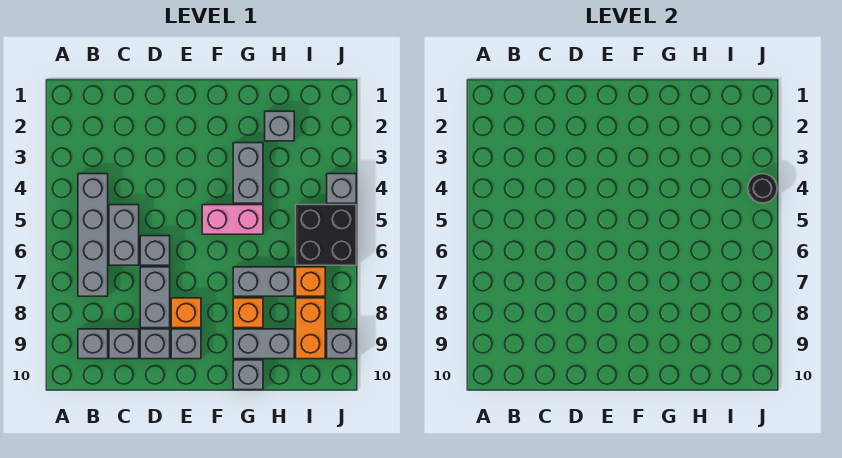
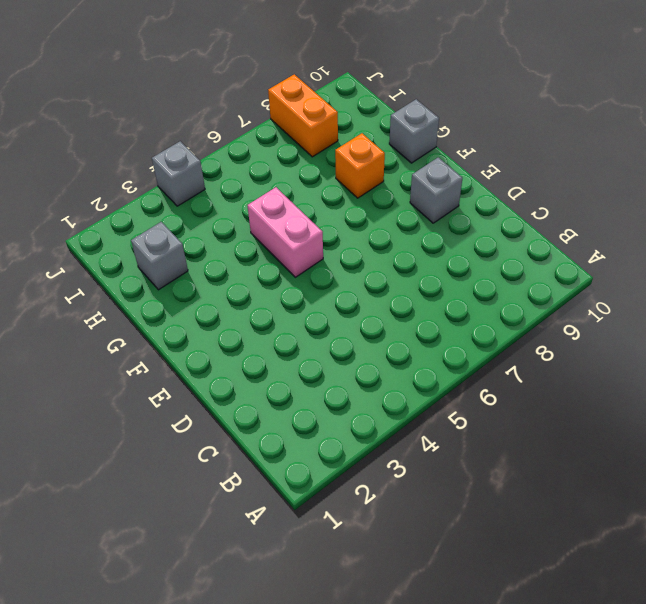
orange 1x2 brick [268,74,338,157] -> orange 1x2 brick turned to [296,298,325,359]
none -> grey 1x4 brick [78,174,108,296]
none -> grey 1x1 brick [78,329,108,359]
none -> grey 1x2 brick [109,205,139,265]

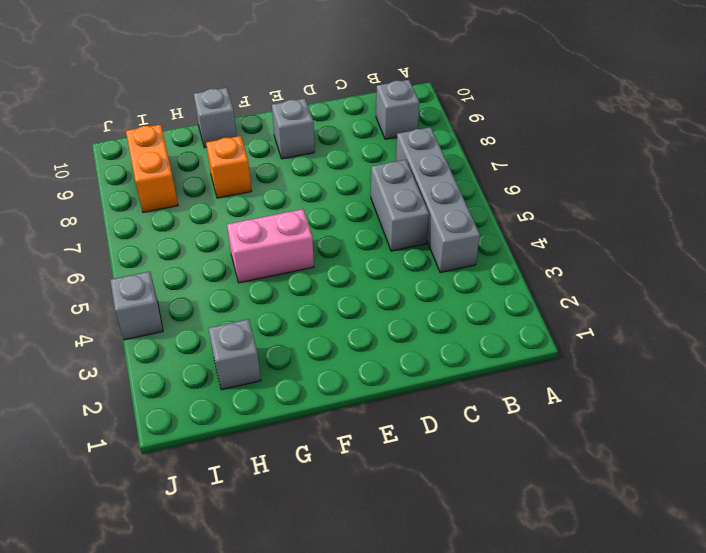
none -> grey 1x1 brick [109,329,139,359]
none -> grey 1x1 brick [140,236,170,265]
none -> grey 1x2 brick [140,267,170,328]

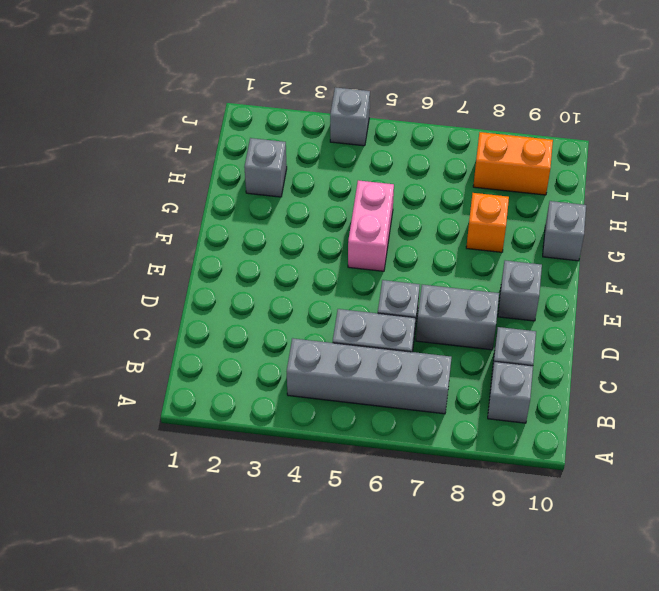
none -> grey 1x1 brick [140,329,170,359]
none -> orange 1x1 brick [171,298,201,328]
none -> grey 1x2 brick [233,143,263,203]

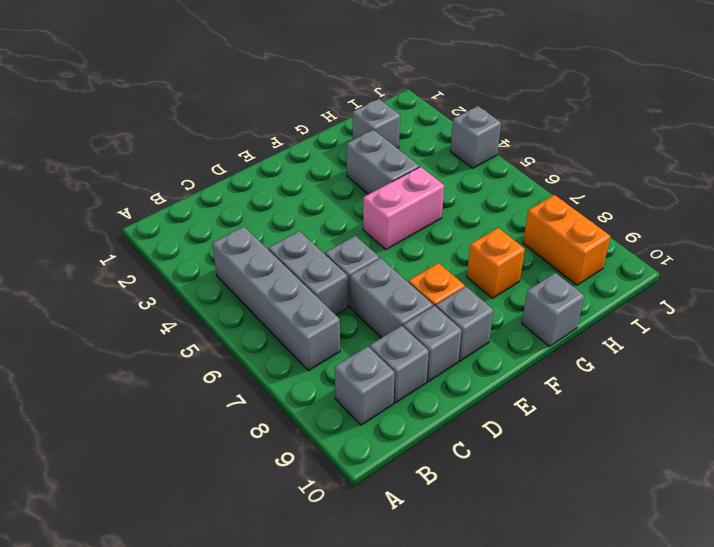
none -> grey 1x2 brick [233,267,294,296]
none -> grey 1x2 brick [233,329,294,359]
none -> black 2x2 brick [296,205,356,265]

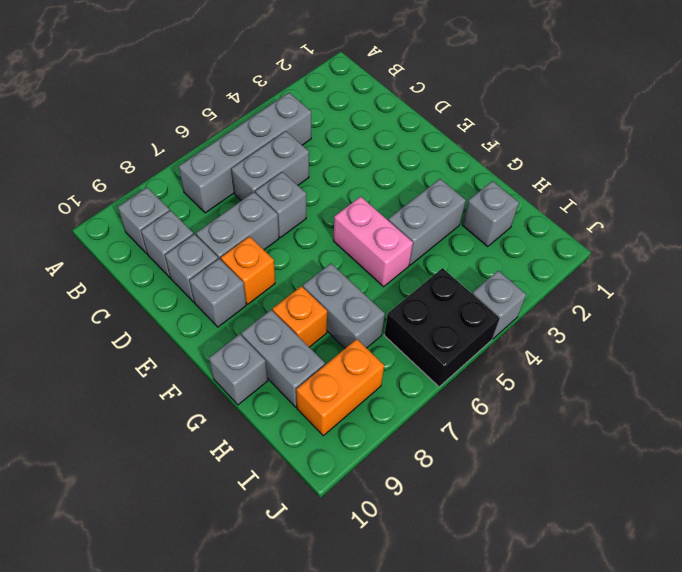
none -> orange 1x1 brick [296,267,325,296]
none -> grey 1x1 brick [327,329,356,359]
none -> black 1x1 round brick [748,174,777,203]

